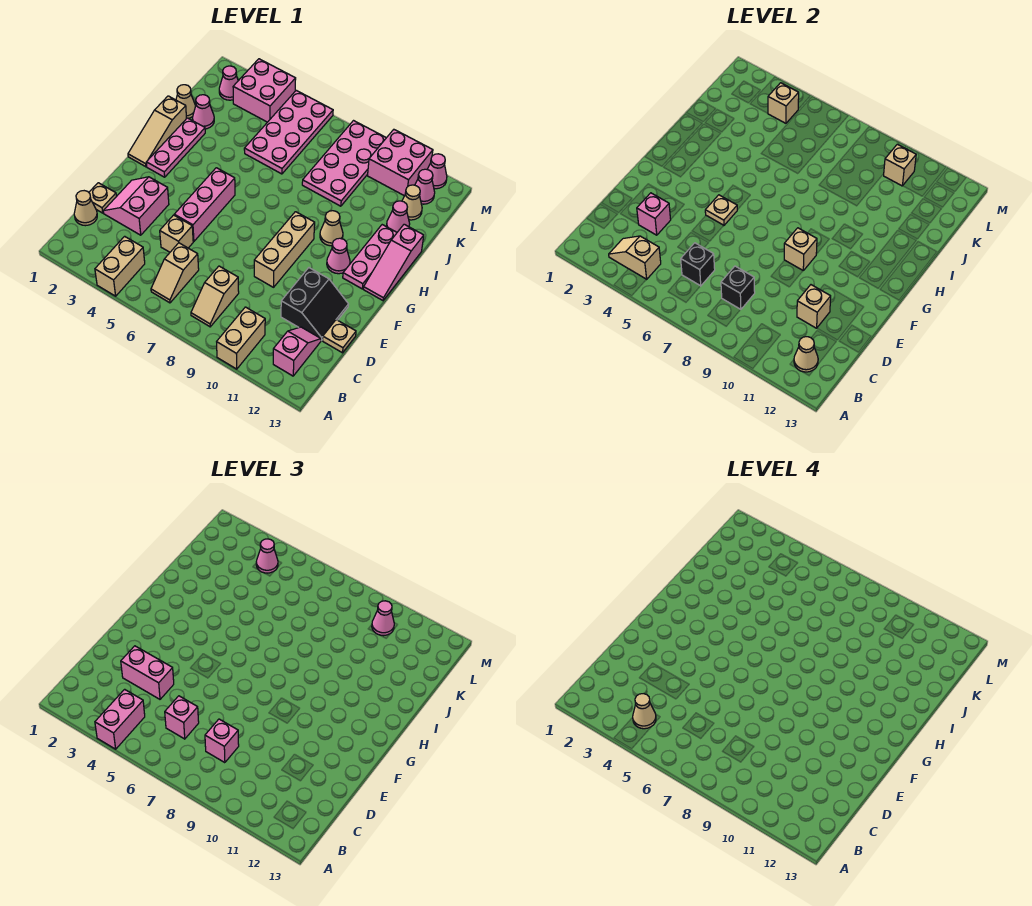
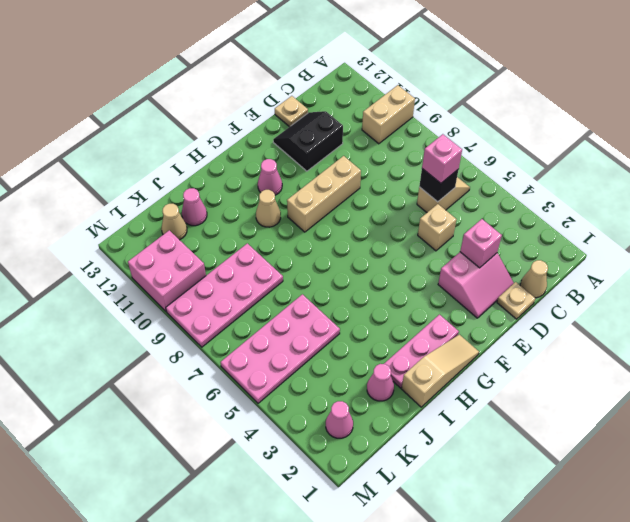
none -> tan 1x2 brick [95,236,145,296]
none -> tan 1x2 slope [191,266,239,327]
none -> pink 1x2 slope [273,327,321,376]
none -> pink 1x3 brick [174,168,235,242]

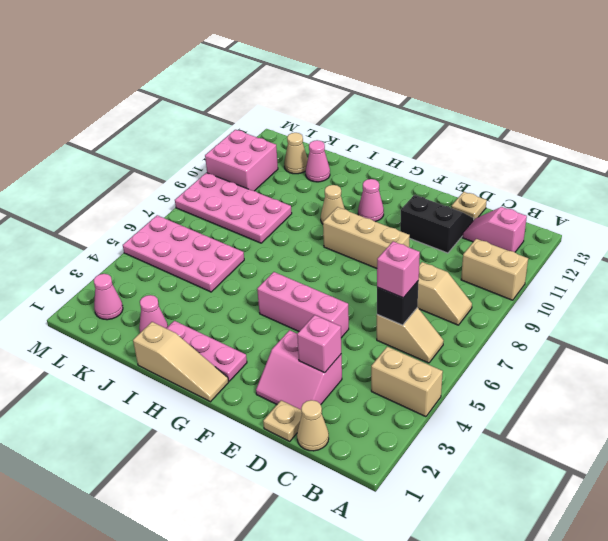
none -> tan 1x1 brick [160,215,193,252]
none -> pink 1x3 plate [343,225,397,289]
none -> pink 1x3 slope [363,224,424,300]
none -> tan 1x1 cone [176,85,196,119]

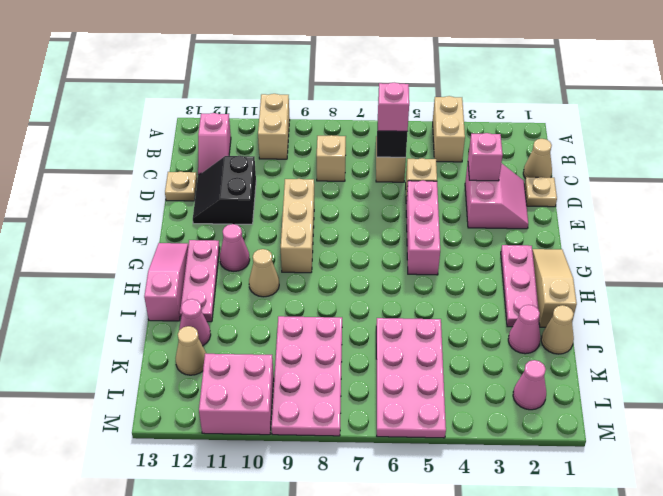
none -> pink 2x2 brick [233,59,296,122]
none -> pink 1x1 cone [415,169,435,204]
none -> pink 1x1 cone [427,154,447,189]
none -> tan 1x2 slope [609,236,661,280]

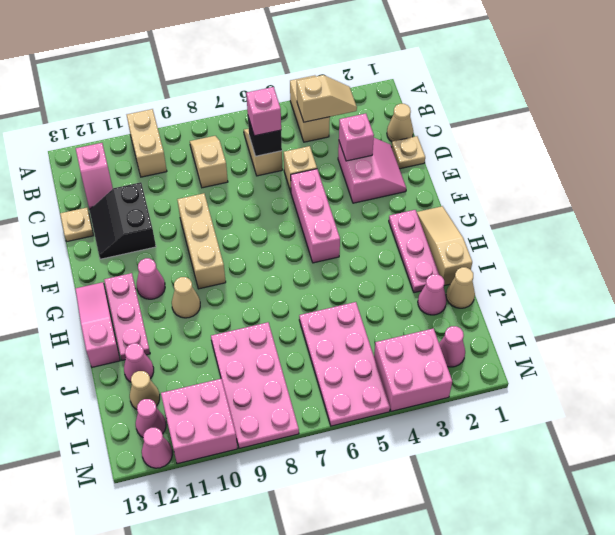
none -> tan 1x1 cone [794,337,818,372]
none -> black 1x1 brick [721,266,755,310]
none -> tan 1x1 brick [797,285,831,328]
none -> tan 1x1 plate [705,195,737,225]

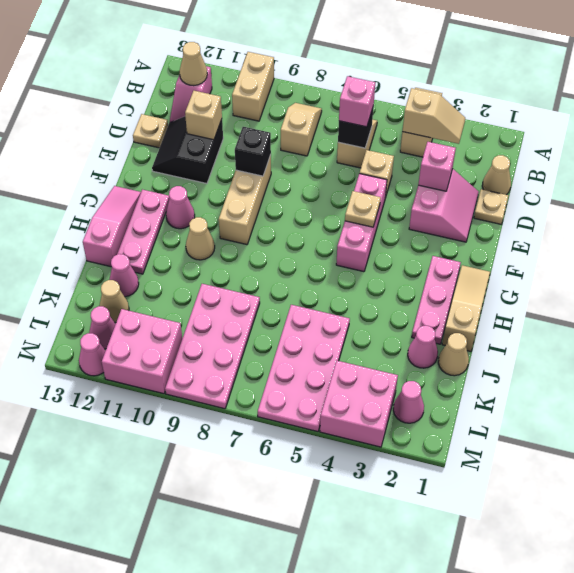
black 1x1 brick [235,127,271,176] -> black 1x1 brick moved to [721,266,755,310]
none -> tan 1x1 brick [784,228,817,270]
none -> tan 1x1 brick [768,83,799,123]
none -> tan 1x1 brick [884,144,916,186]
none -> pink 1x2 brick [95,689,145,749]

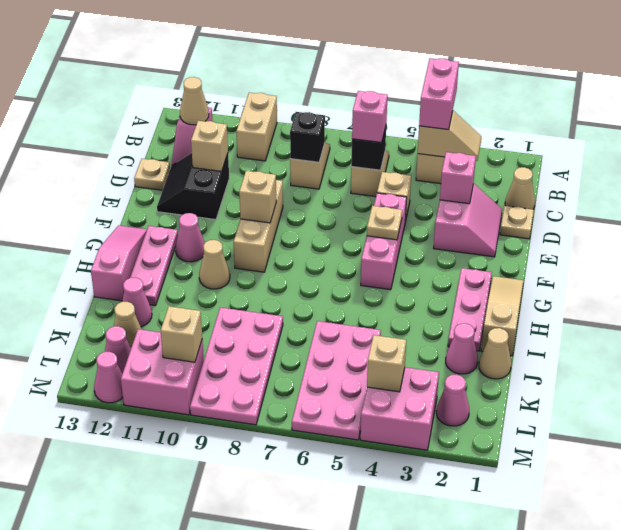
none -> pink 1x1 brick [205,719,239,763]
none -> pink 1x2 brick [121,646,174,699]
none -> pink 1x1 cone [256,539,278,573]
none -> pink 1x1 cone [372,601,394,636]

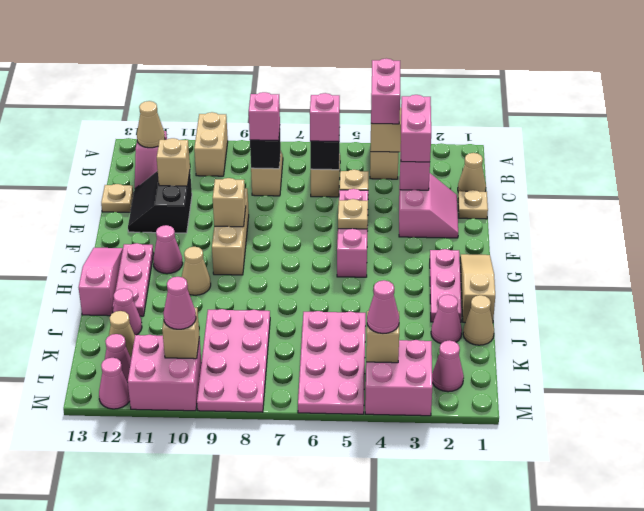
pink 1x2 brick [401,95,431,162] -> pink 1x2 brick turned to [121,646,174,699]
none -> tan 1x1 cone [633,694,656,729]

